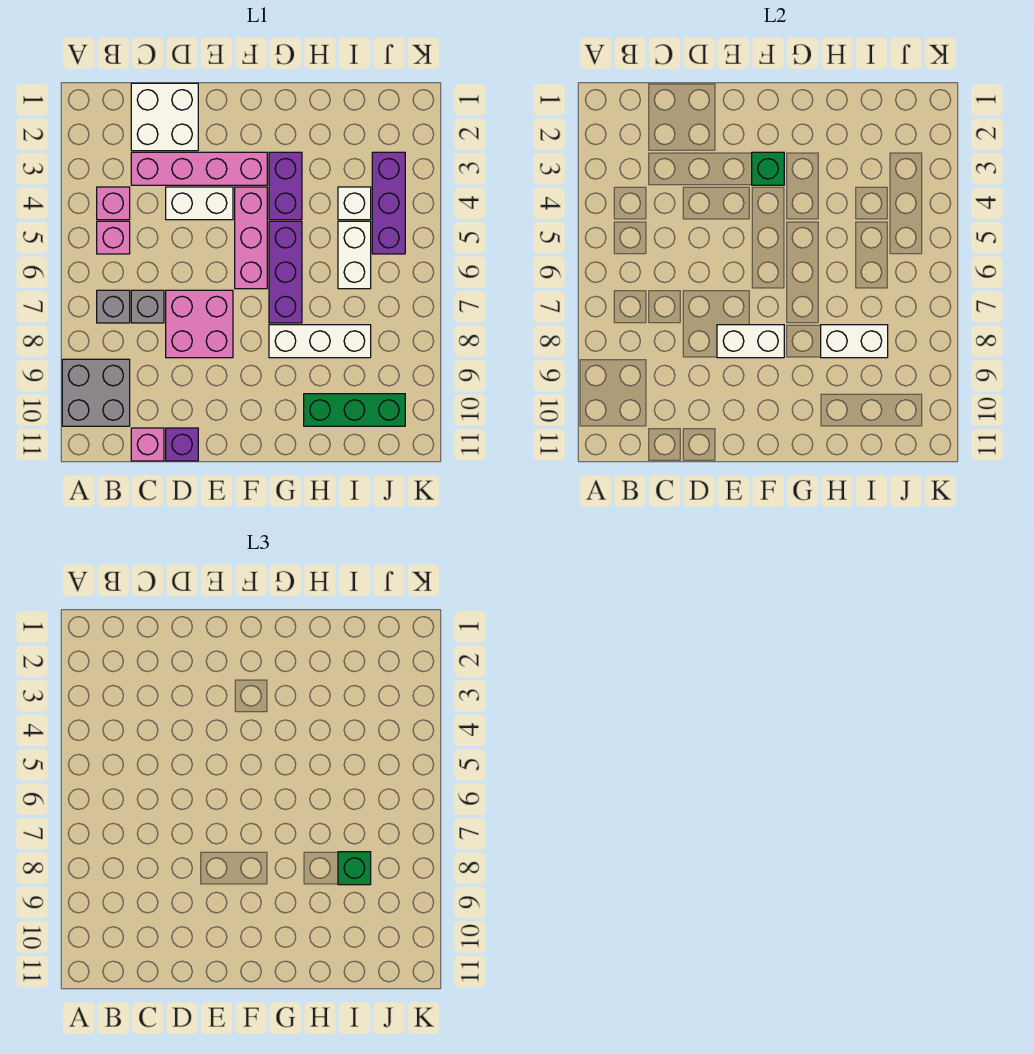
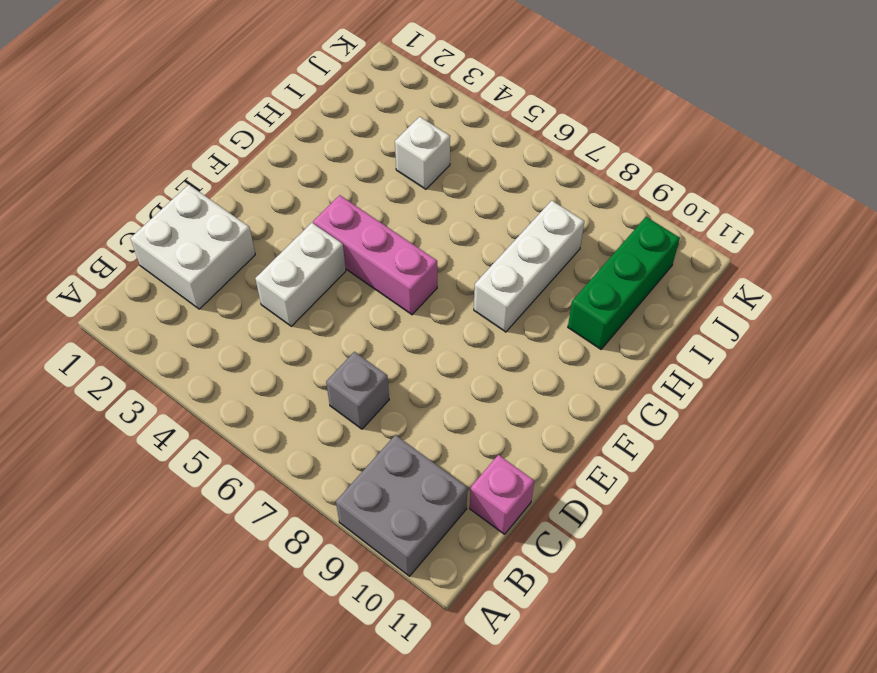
none -> pink 1x1 brick [97,187,130,220]
none -> pink 1x1 brick [97,221,130,254]
none -> grey 1x1 brick [97,290,130,323]

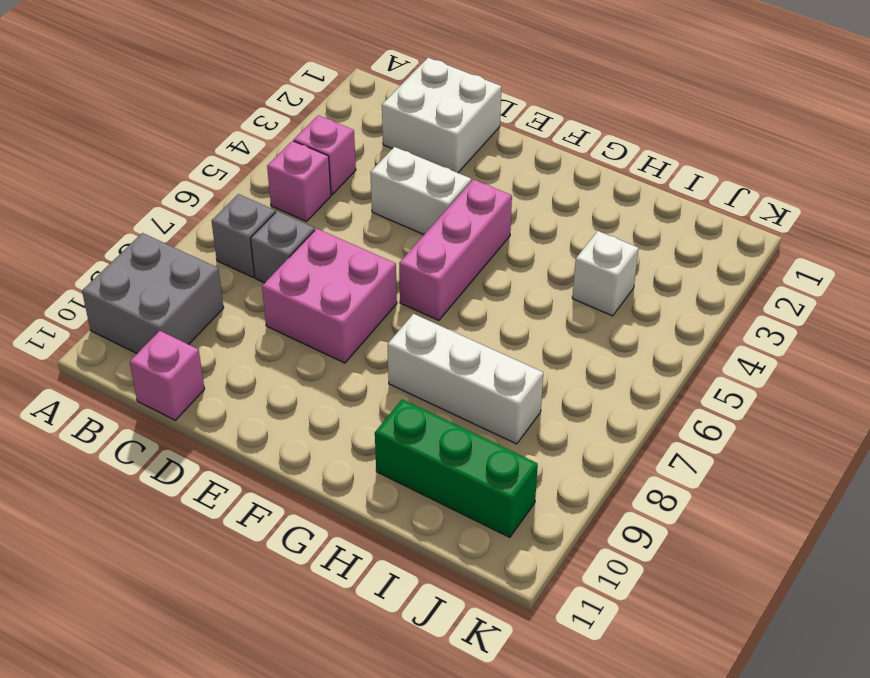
none -> pink 1x4 brick [131,152,267,185]
none -> purple 1x1 brick [166,428,198,461]
none -> purple 1x2 brick [269,152,302,220]

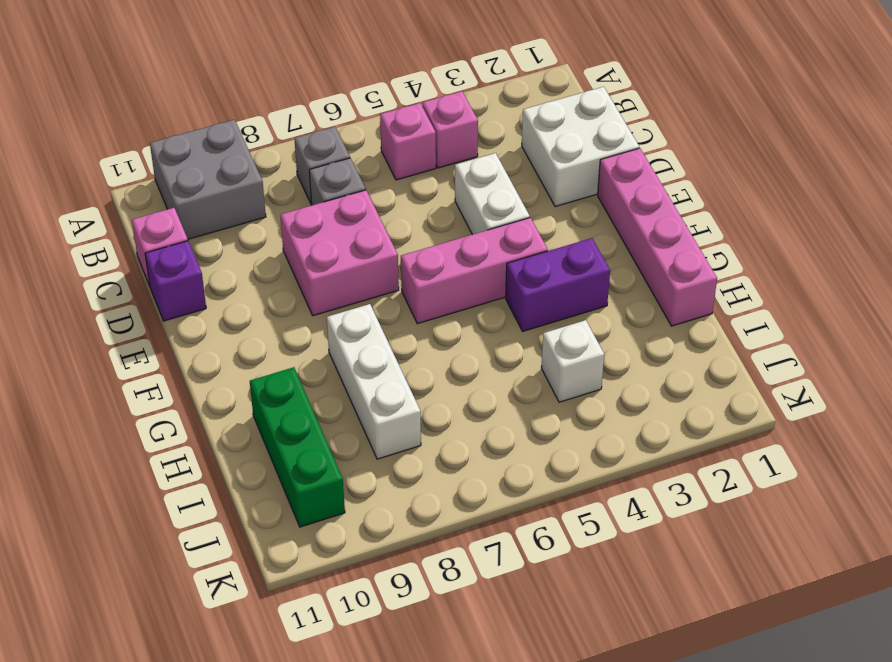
pink 1x4 brick [598,148,717,326] -> pink 1x4 brick moved to [131,152,267,185]
none -> purple 1x3 brick [269,221,302,323]
none -> white 1x2 brick [338,221,371,289]
none -> purple 1x3 brick [372,152,405,254]

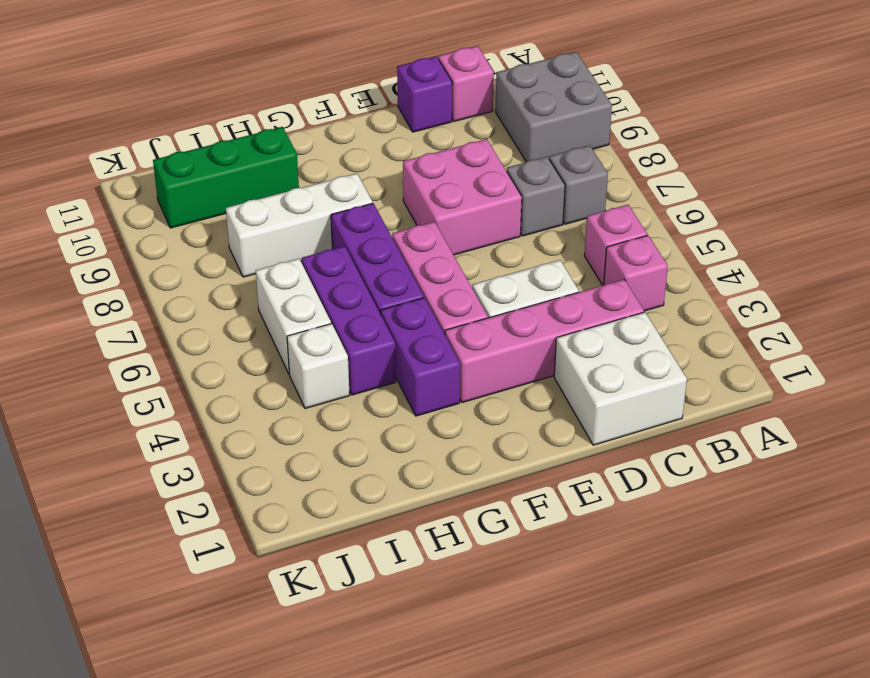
purple 1x3 brick [302,246,396,395] -> purple 1x3 brick moved to [372,152,405,254]
none -> white 1x2 brick [717,325,784,358]
none -> green 1x1 brick [752,152,784,185]
none -> white 1x2 brick [821,325,888,358]

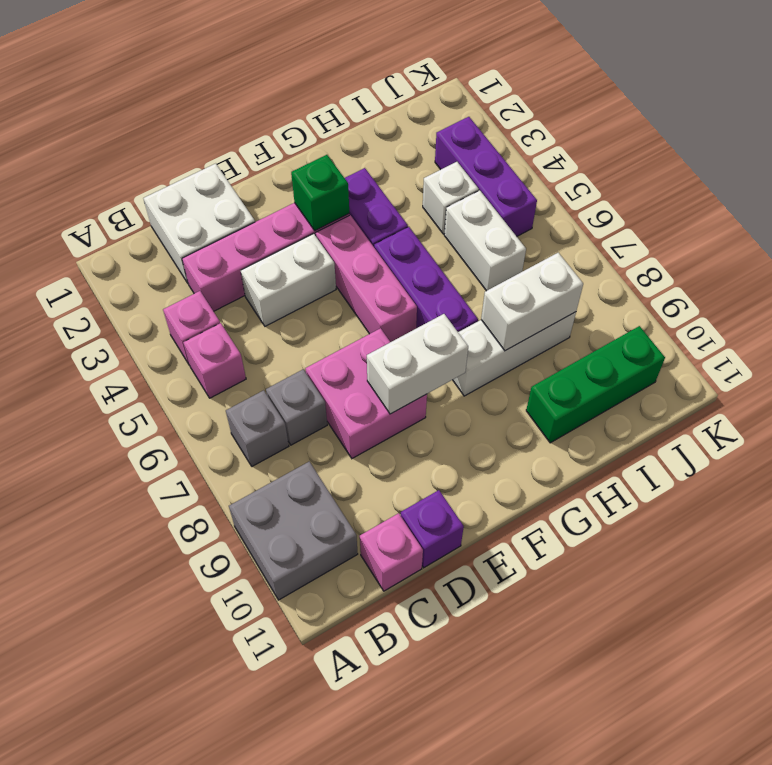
none -> green 1x1 brick [338,852,371,885]

